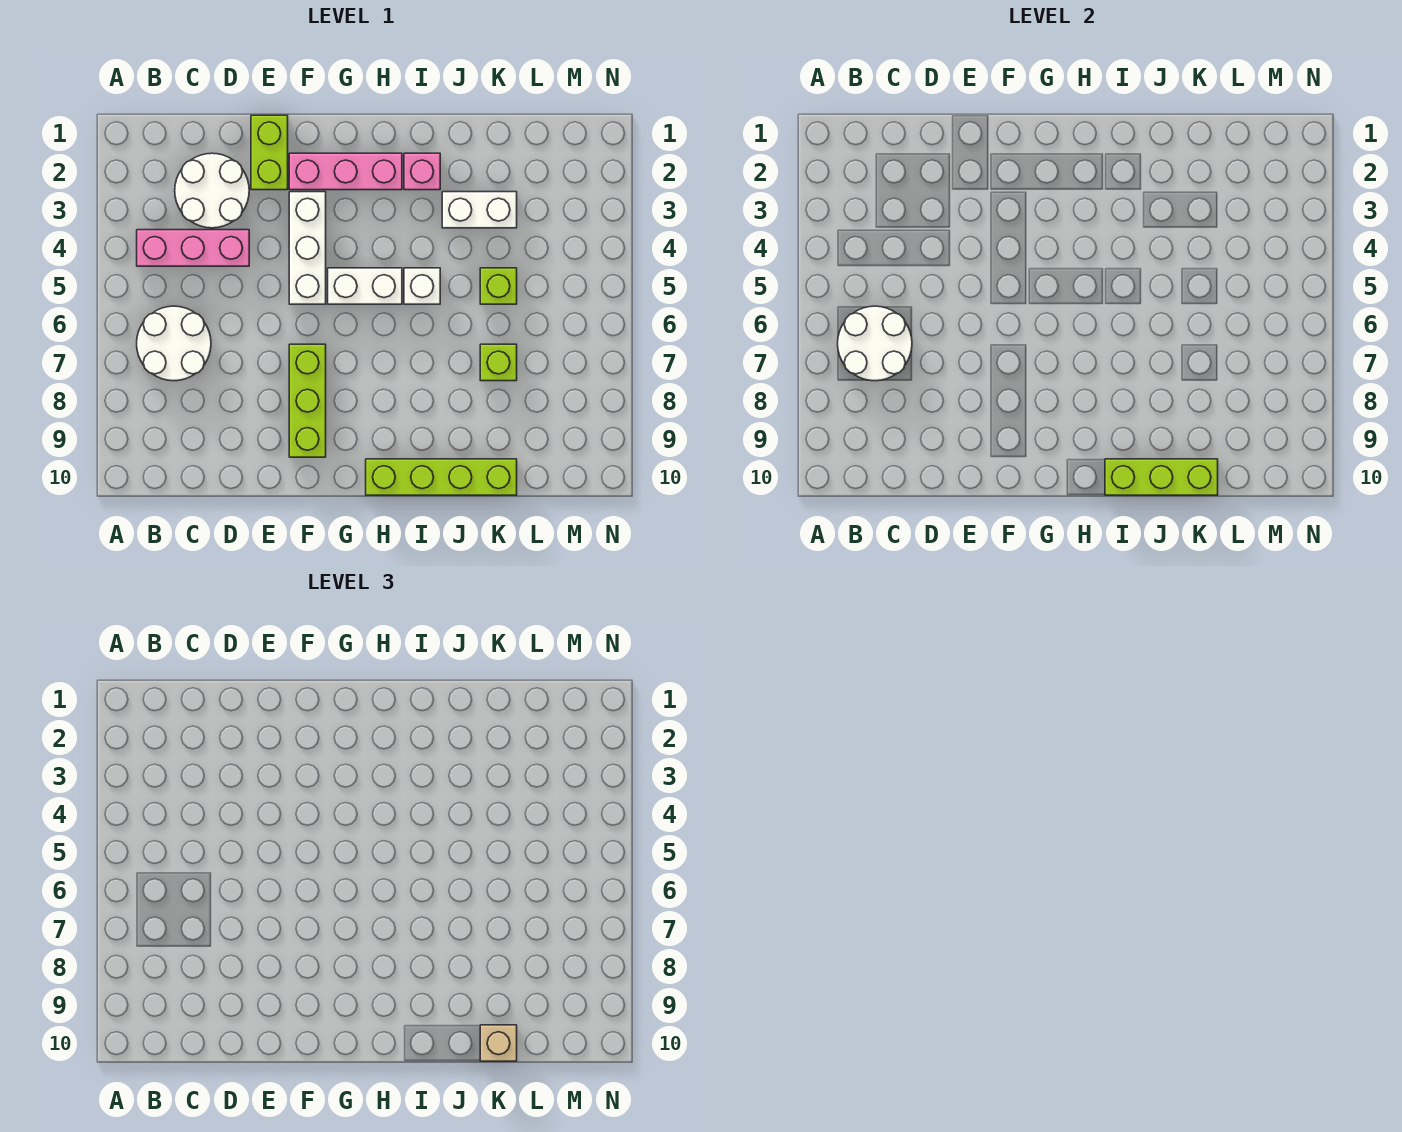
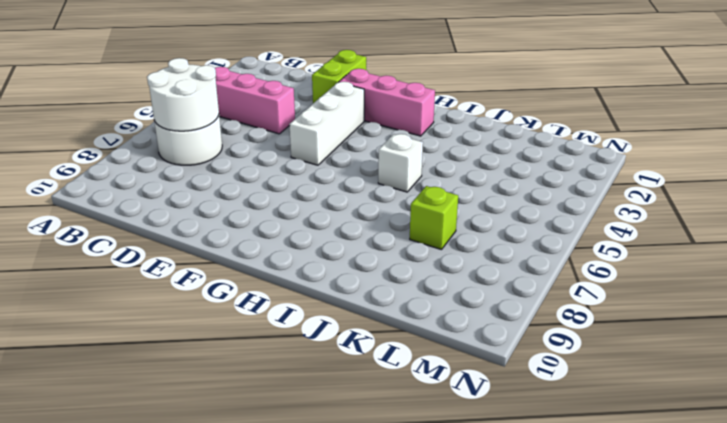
none -> white 2x2 round brick [175,153,249,228]
none -> lime 1x3 brick [289,344,326,457]
none -> white 1x2 brick [328,268,402,304]

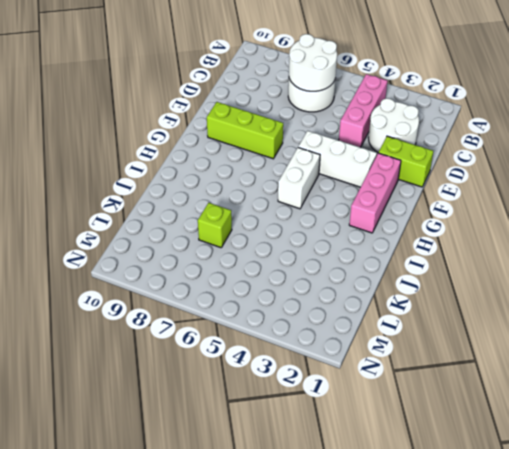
none -> lime 1x4 brick [366,459,517,495]
none -> pink 1x1 brick [404,153,440,190]
none -> white 1x1 brick [404,268,440,304]

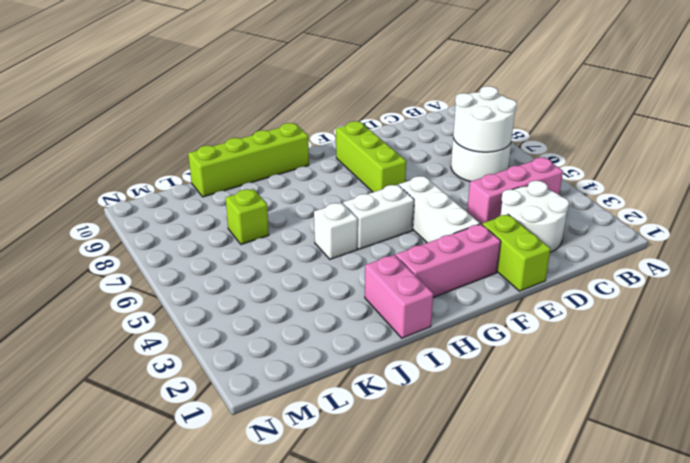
pink 1x2 brick [365,255,433,338] -> pink 1x1 brick [404,153,440,190]
none -> white 1x2 brick [442,192,517,228]
none -> lime 1x1 brick [480,268,517,304]
none -> lime 1x3 brick [1105,459,1218,495]

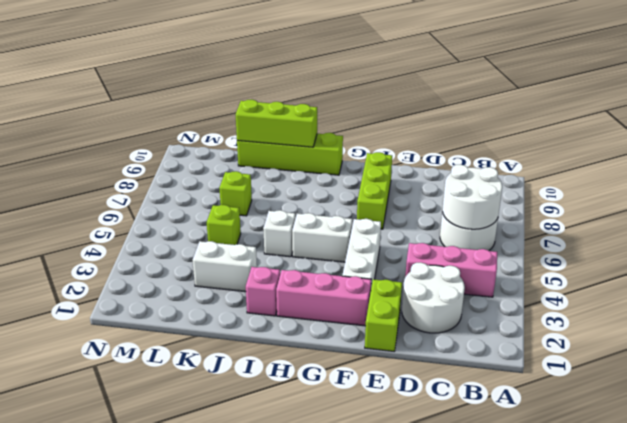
none -> tan 1x1 brick [480,1025,517,1061]

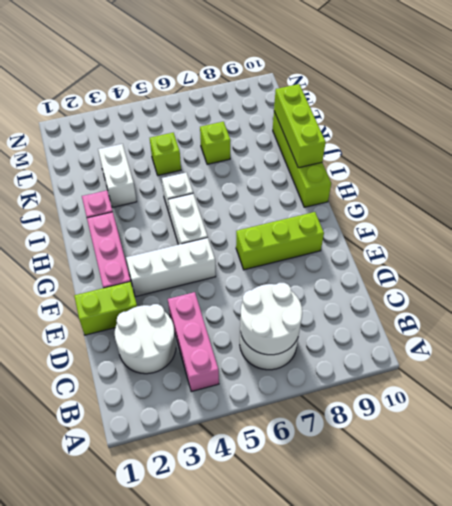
none -> tan 1x1 brick [480,1025,517,1061]

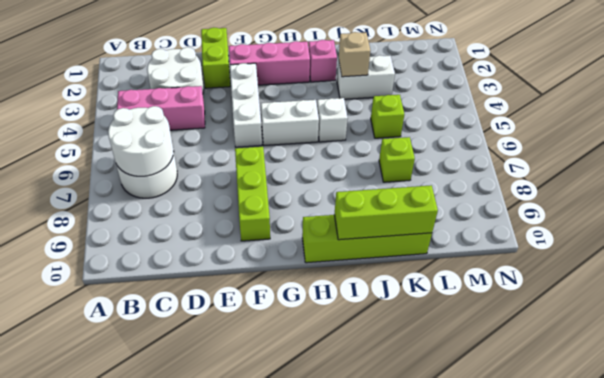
tan 1x1 brick [339,32,370,77] -> tan 1x1 brick moved to [480,1025,517,1061]

